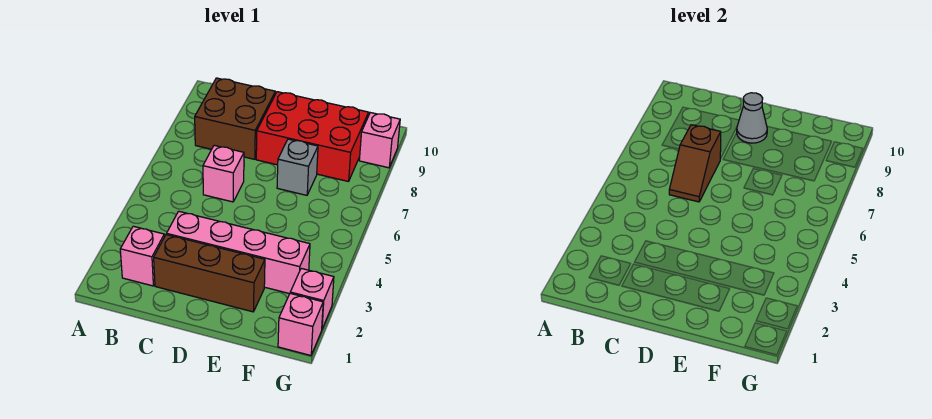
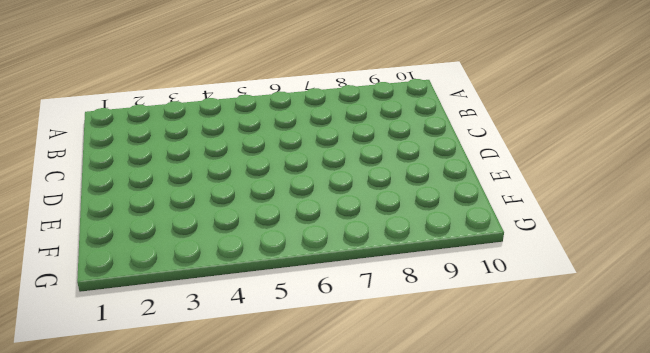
none -> pink 1x1 brick [120,226,164,286]
none -> brown 2x2 brick [195,78,275,159]
none -> brown 1x3 brick [154,235,265,312]

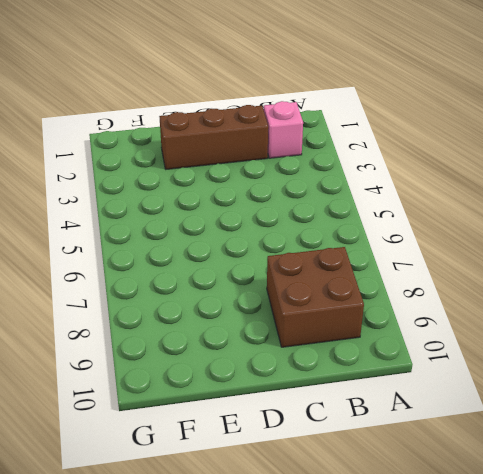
none -> pink 1x4 brick [167,211,310,294]
none -> pink 1x1 brick [203,145,244,202]
none -> red 2x3 brick [256,92,369,182]

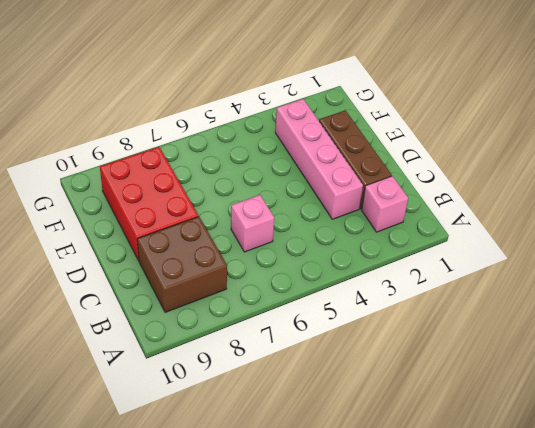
none -> grey 1x1 brick [277,139,318,195]
none -> pink 1x1 brick [278,293,323,356]
none -> pink 1x1 brick [290,268,334,329]

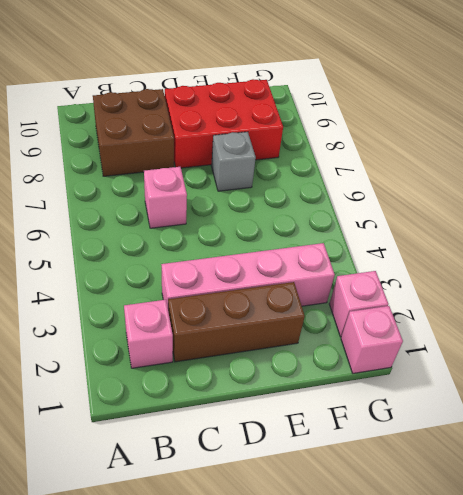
none -> pink 1x1 brick [359,113,400,168]
none -> brown 1x2 slope [669,125,721,202]
none -> grey 1x1 cone [737,93,767,143]

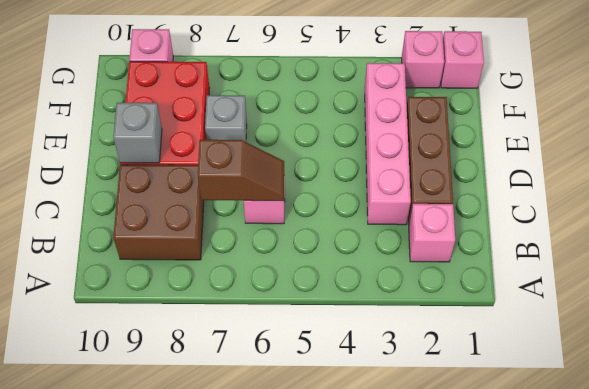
grey 1x1 brick [113,103,162,163] -> grey 1x1 cone [737,93,767,143]

